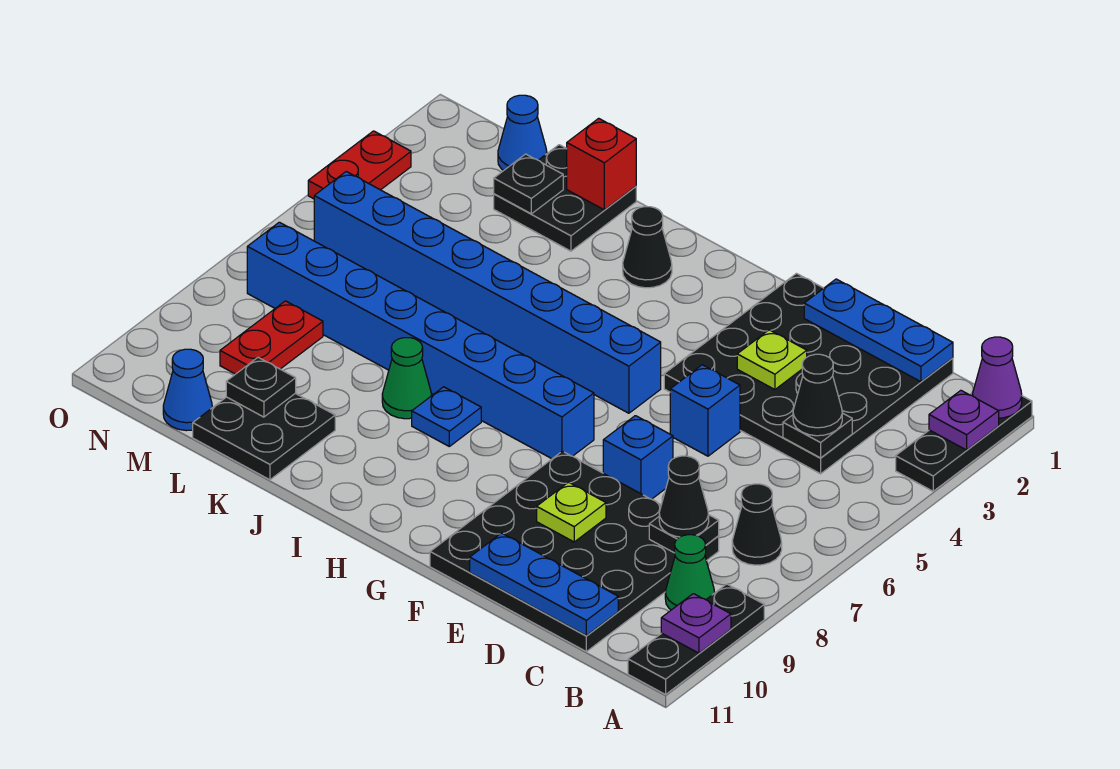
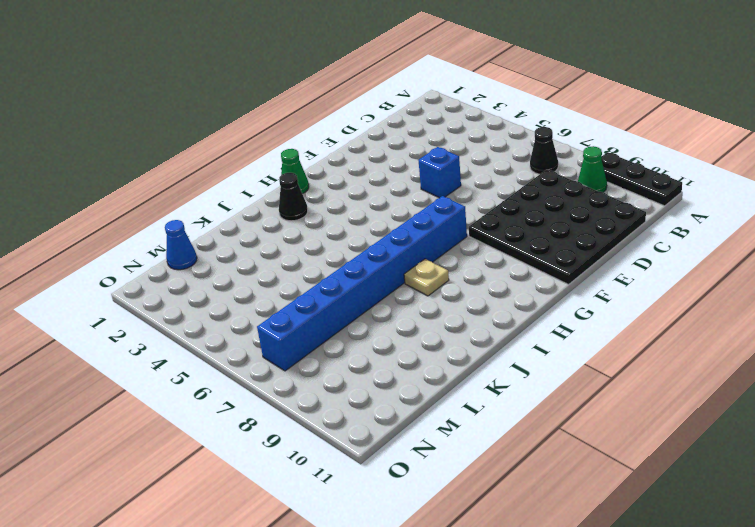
green 1x1 cone [281,149,309,194] -> green 1x1 cone moved to [382,338,431,419]
tan 1x1 plate [404,259,449,296] -> blue 1x1 plate [412,387,481,446]
none -> black 1x3 plate [896,396,1032,491]
none -> black 4x4 plate [664,274,953,474]
none -> blue 1x1 brick [603,416,673,499]
none -> blue 1x8 brick [314,172,661,413]

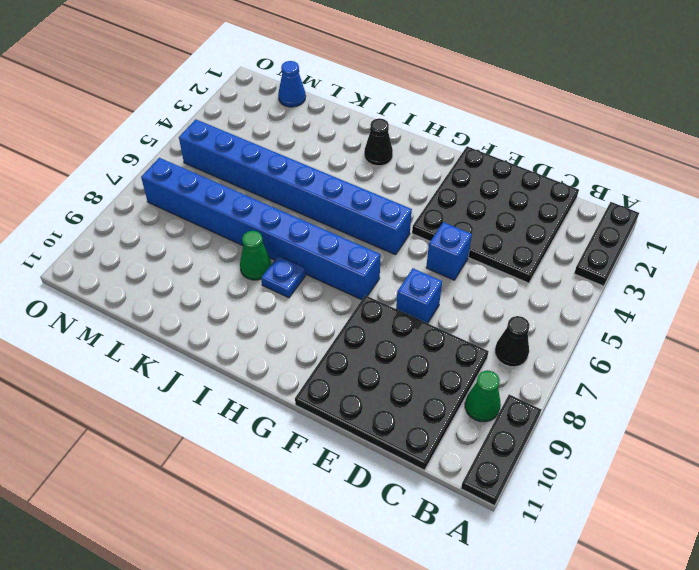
none -> black 2x2 plate [494,145,636,251]
none -> black 2x2 plate [193,393,335,480]
none -> red 1x2 plate [220,301,323,374]
none -> blue 1x1 cone [163,349,212,431]

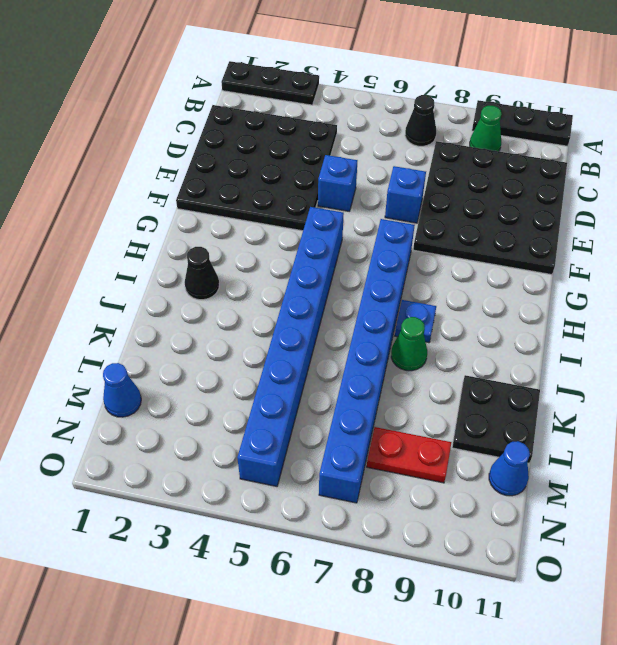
none -> black 2x2 plate [494,145,636,251]
none -> red 1x2 plate [308,131,411,199]
none -> purple 1x1 cone [973,337,1022,418]
none -> purple 1x1 plate [929,390,999,450]

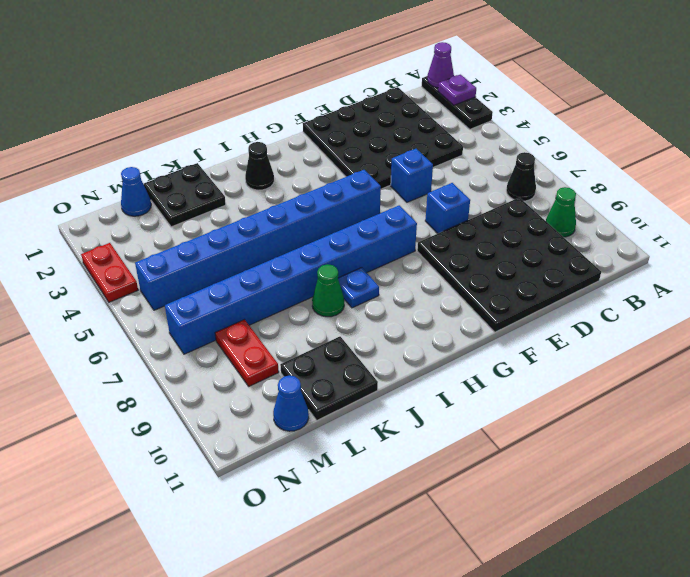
none -> black 1x3 plate [628,584,764,695]
none -> purple 1x1 plate [661,594,731,653]
none -> blue 1x3 plate [804,279,953,382]
none -> black 1x1 plate [783,413,852,458]

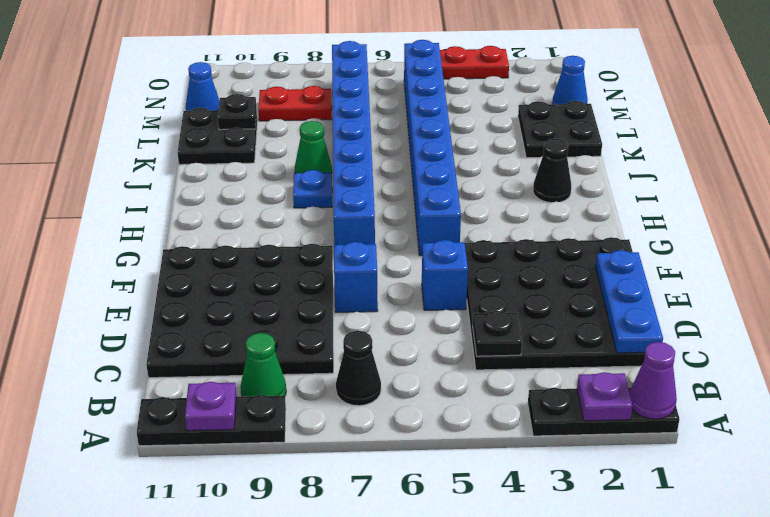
none -> black 1x1 plate [649,515,719,553]
none -> blue 1x3 plate [470,533,618,636]
none -> lime 1x1 plate [737,330,807,390]
none -> lime 1x1 plate [537,482,606,542]

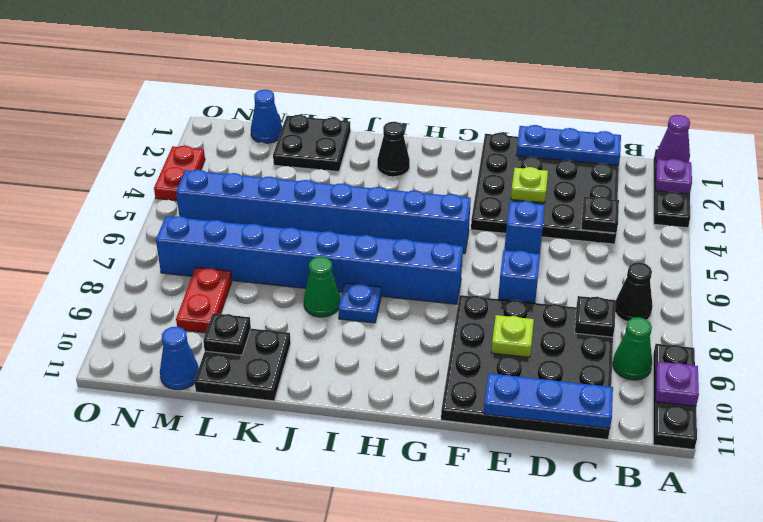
none -> red 1x1 brick [567,118,636,210]
none -> black 1x1 plate [494,154,563,214]
none -> black 1x1 cone [793,354,842,436]
none -> black 1x1 cone [659,456,709,537]

